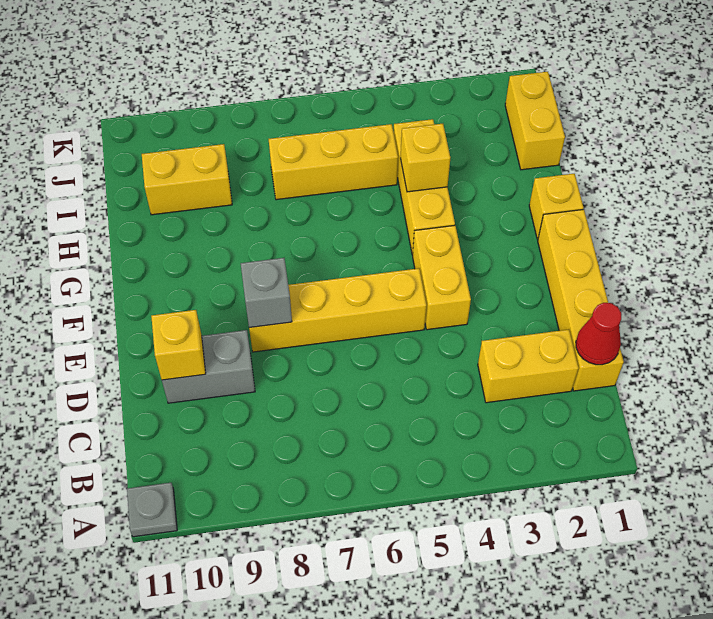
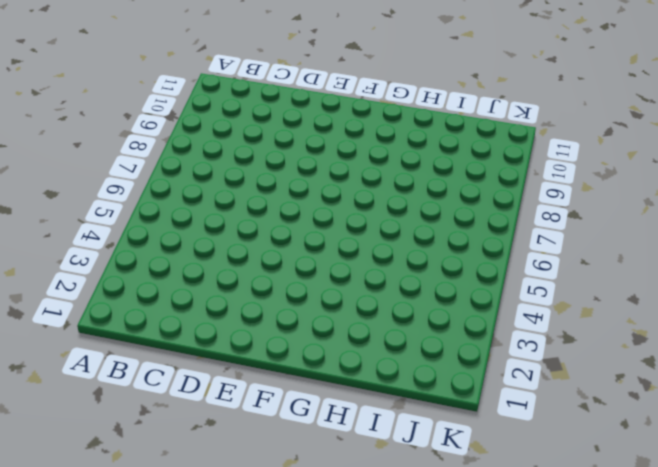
none -> grey 1x1 plate [127,483,177,537]
none -> yellow 1x4 brick [538,209,624,391]
none -> yellow 1x2 brick [478,330,579,403]

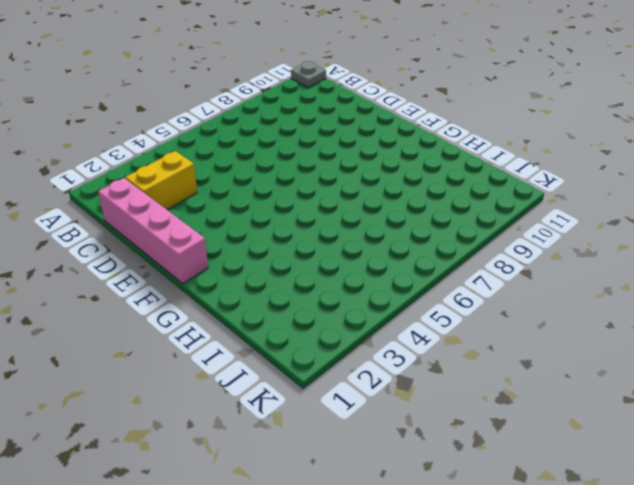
pink 1x4 brick [98,178,208,284] -> yellow 1x4 brick [538,209,624,391]
none -> grey 1x2 brick [162,330,255,403]
none -> yellow 1x2 brick [413,225,471,330]
none -> yellow 1x4 brick [249,268,426,352]

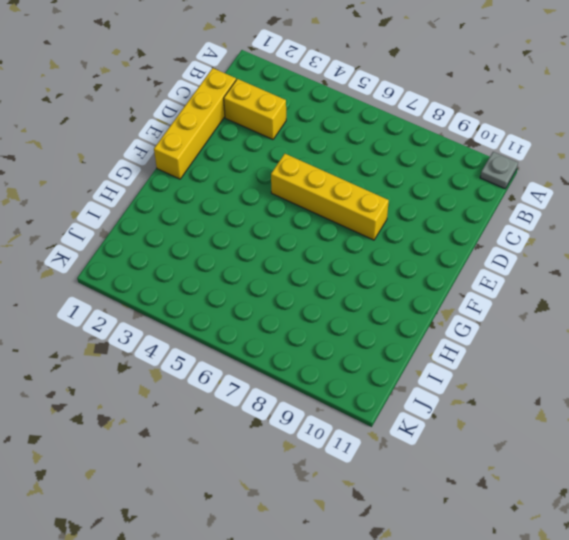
none -> grey 1x2 brick [162,330,255,403]
none -> yellow 1x2 brick [413,225,471,330]
none -> yellow 1x1 brick [529,174,583,239]

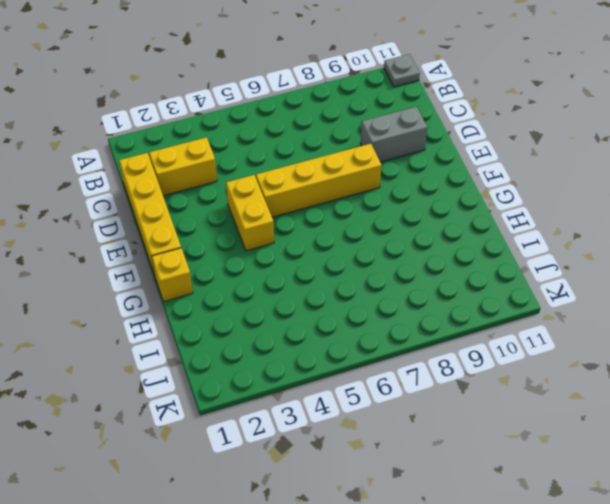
none -> yellow 1x3 brick [394,119,455,255]
none -> yellow 1x2 brick [505,72,565,170]
none -> yellow 1x3 brick [269,124,398,200]

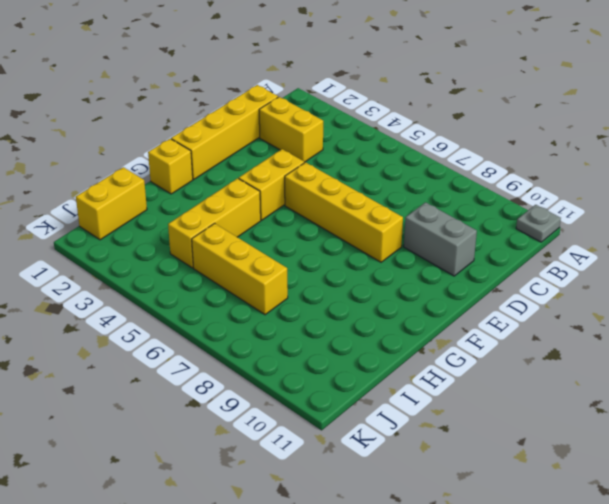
none -> yellow 1x2 brick [142,144,232,215]
none -> red 1x1 cone [576,303,621,365]
none -> yellow 1x1 brick [151,310,206,380]

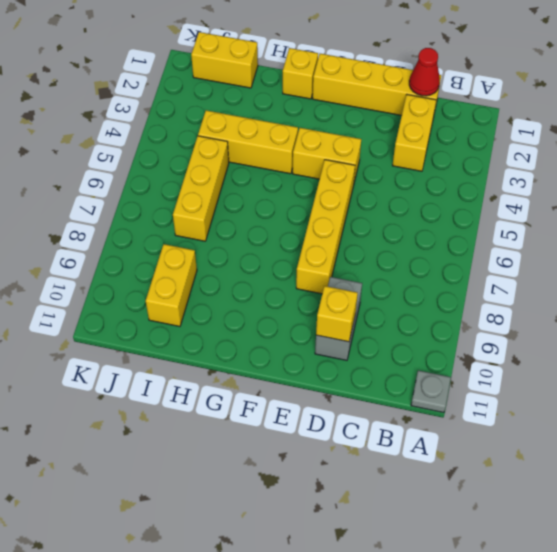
none -> grey 1x1 brick [241,258,292,328]
none -> yellow 1x1 brick [401,124,450,192]

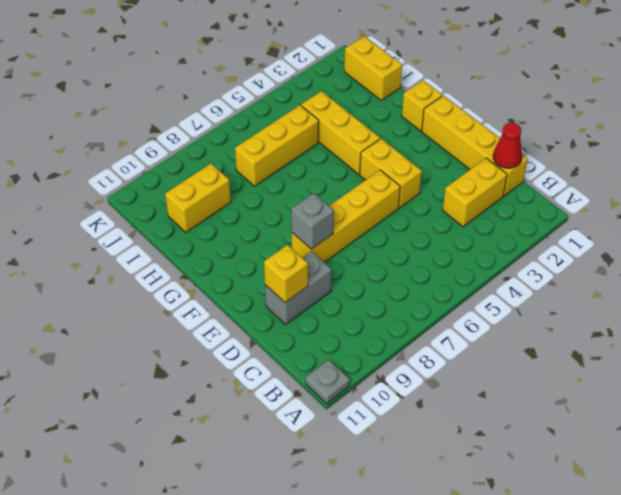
none -> yellow 1x1 brick [401,124,450,192]

